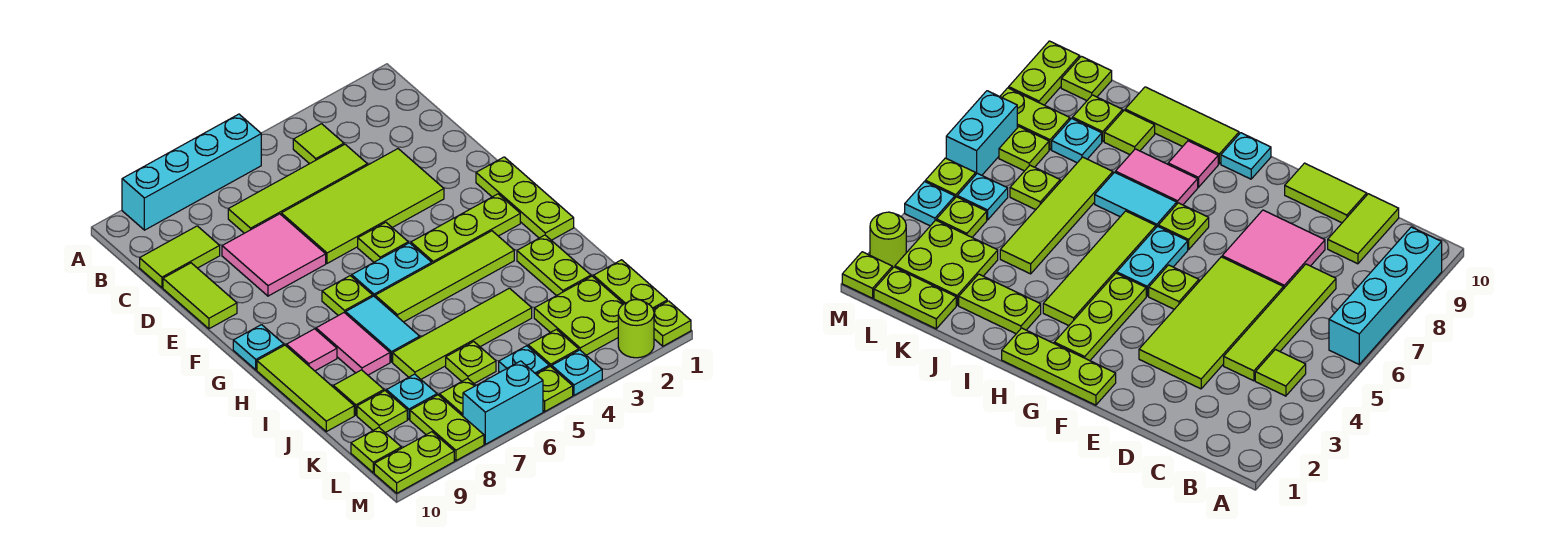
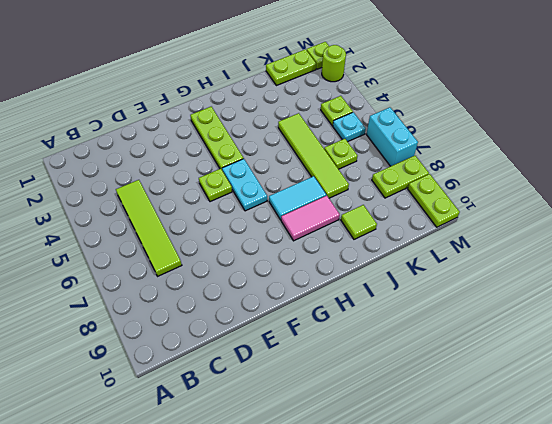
none -> cyan 1x4 brick [122,114,261,230]
none -> lime 1x1 tile [293,124,344,164]
none -> lime 1x2 tile [140,226,220,288]
none -> lime 2x4 tile [281,149,444,263]

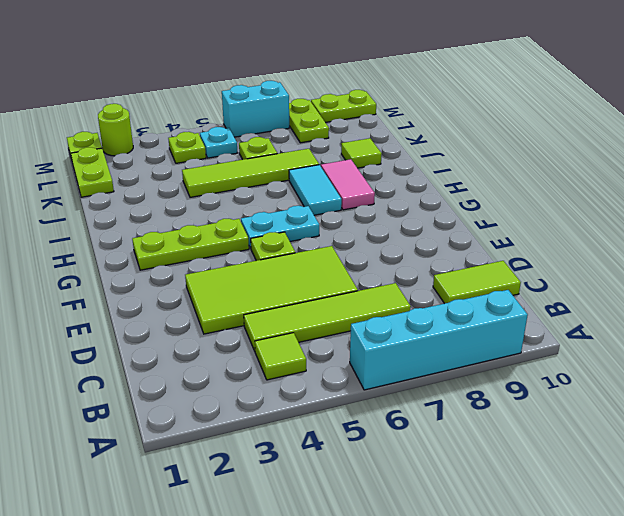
none -> pink 2x2 tile [222,214,326,296]
none -> lime 1x2 tile [163,263,237,329]
none -> lime 1x3 plate [476,157,574,240]
none -> lime 1x1 plate [322,276,373,316]

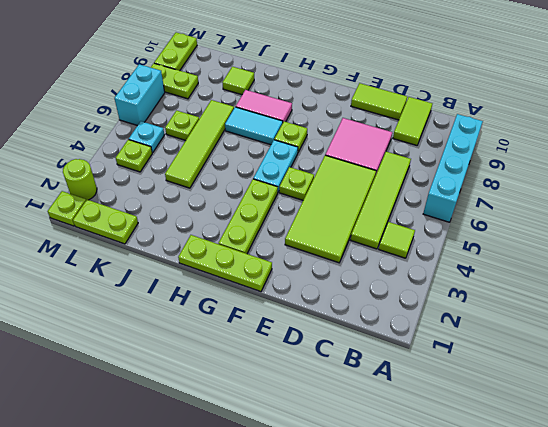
none -> cyan 1x1 plate [233,325,284,370]
none -> lime 1x4 tile [375,231,514,322]
none -> pink 1x1 tile [287,329,337,371]
none -> lime 1x3 tile [257,345,354,432]

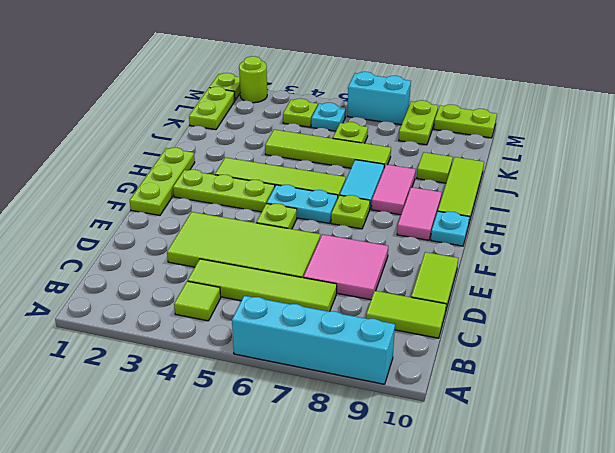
pink 1x2 tile [397,187,442,240] -> pink 1x1 tile [287,329,337,371]
none -> lime 1x2 plate [517,235,591,296]
none -> lime 2x2 plate [534,276,623,355]
none -> cyan 1x1 plate [387,374,437,419]
none -> lime 1x1 plate [357,391,407,433]

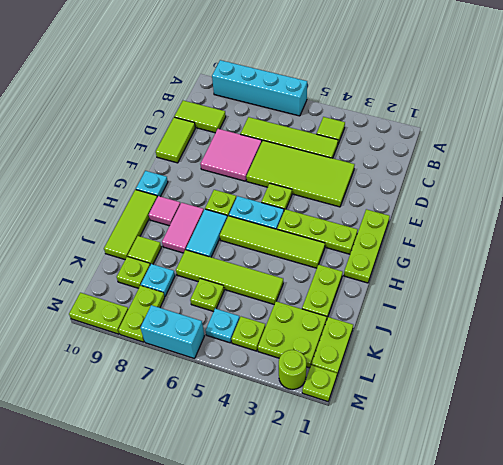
none -> lime 1x1 plate [440,378,476,416]
none -> lime 1x1 plate [351,428,401,473]
none -> cyan 1x1 plate [552,350,602,395]
none -> lime 1x1 plate [536,366,573,412]

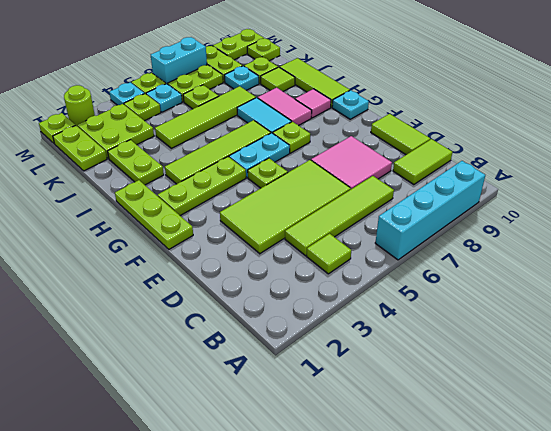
lime 1x2 plate [168,65,223,102] -> lime 1x1 plate [440,378,476,416]

